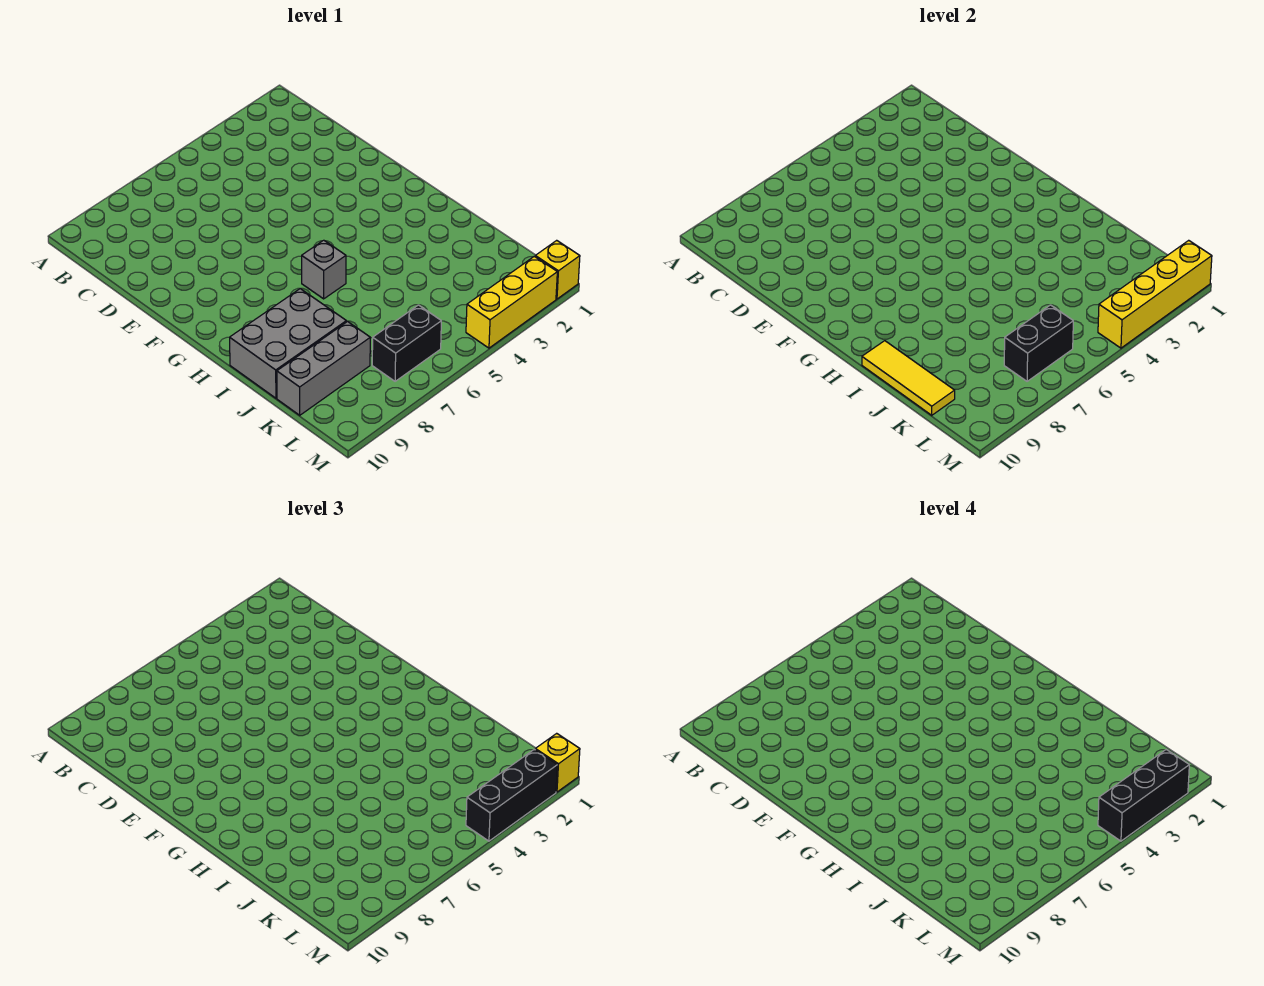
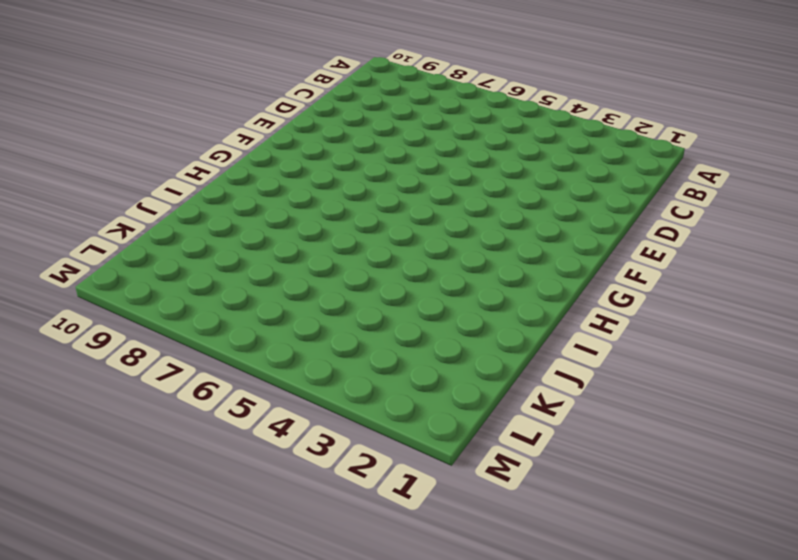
none -> grey 1x1 brick [302,240,346,299]
none -> grey 2x3 brick [230,289,346,398]
none -> grey 1x3 brick [277,322,370,415]

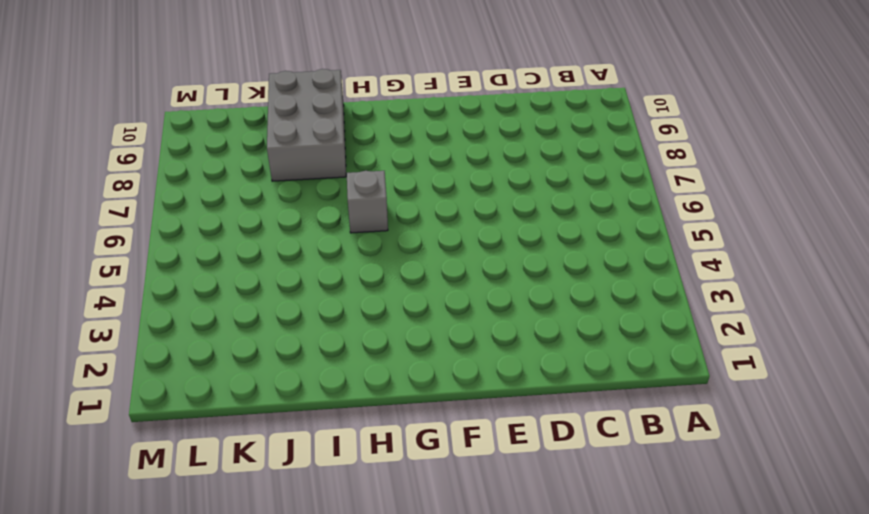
none -> grey 1x3 brick [277,322,370,415]
none -> black 1x2 brick [372,305,441,381]
none -> yellow 1x1 brick [535,240,580,299]

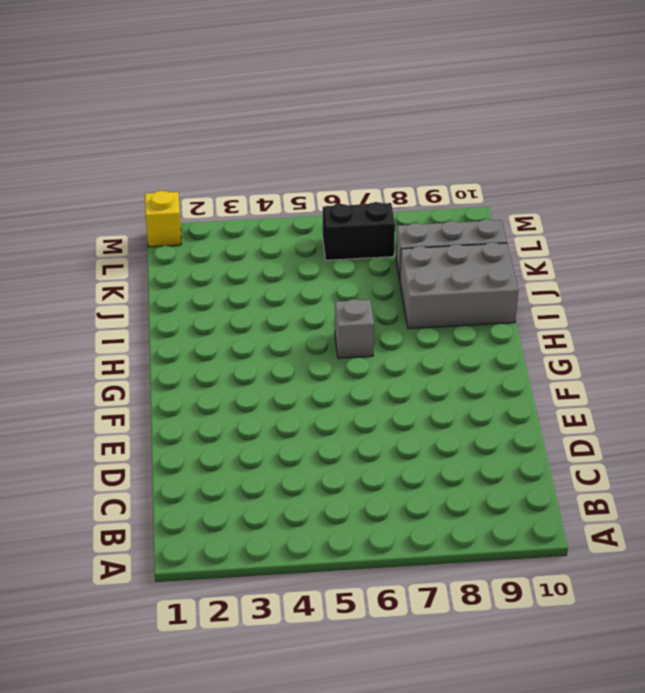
none -> yellow 1x3 brick [466,256,557,348]
none -> yellow 1x3 tile [862,341,955,415]
none -> black 1x2 brick [1004,305,1073,381]

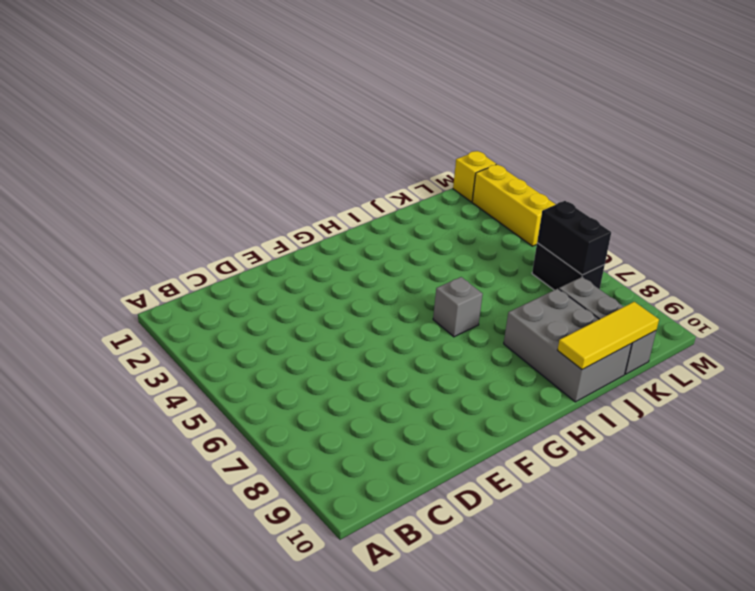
none -> yellow 1x4 brick [1098,240,1212,348]
none -> yellow 1x1 brick [535,733,580,792]
none -> black 1x3 brick [466,749,557,841]

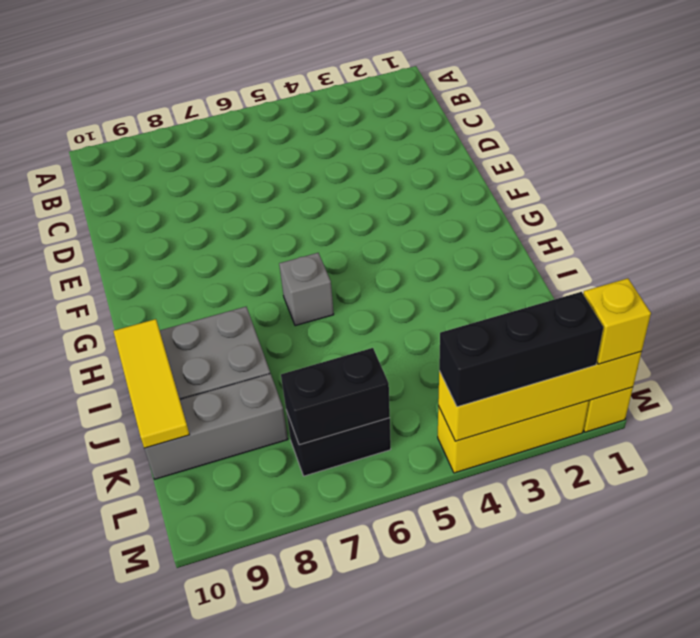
none -> black 1x3 brick [1098,749,1189,841]

